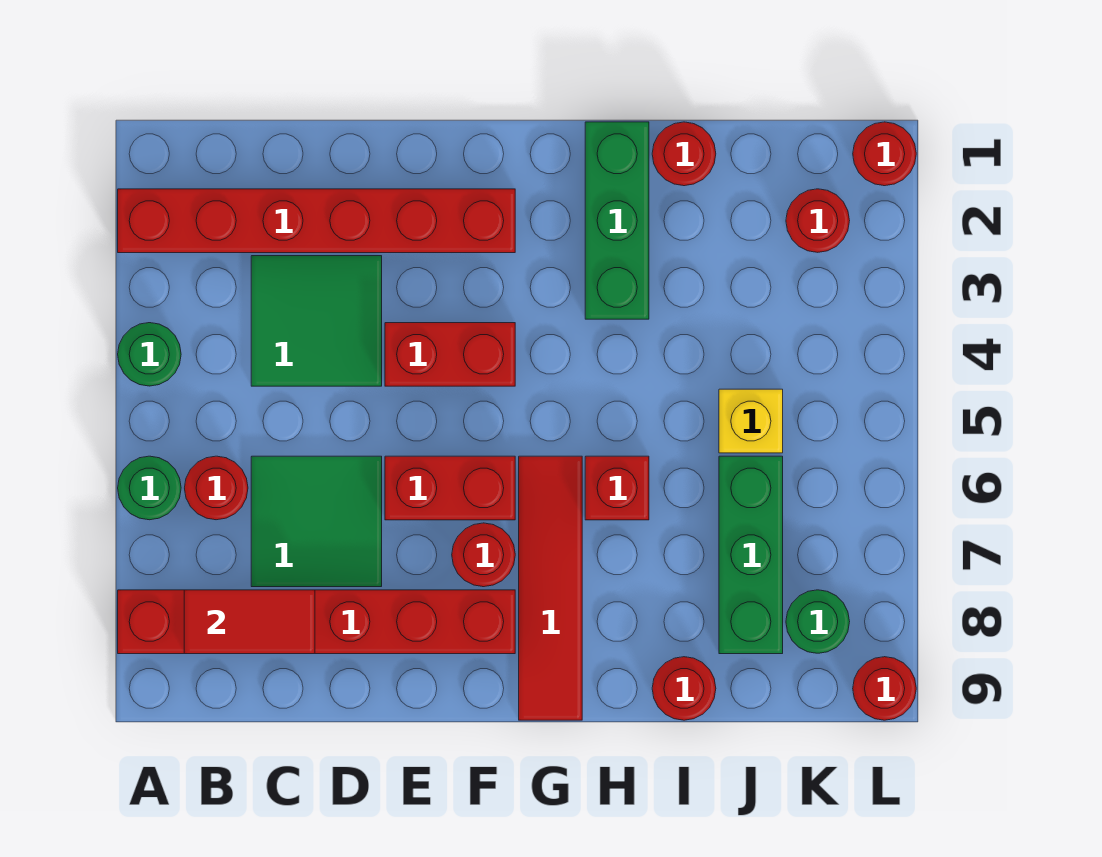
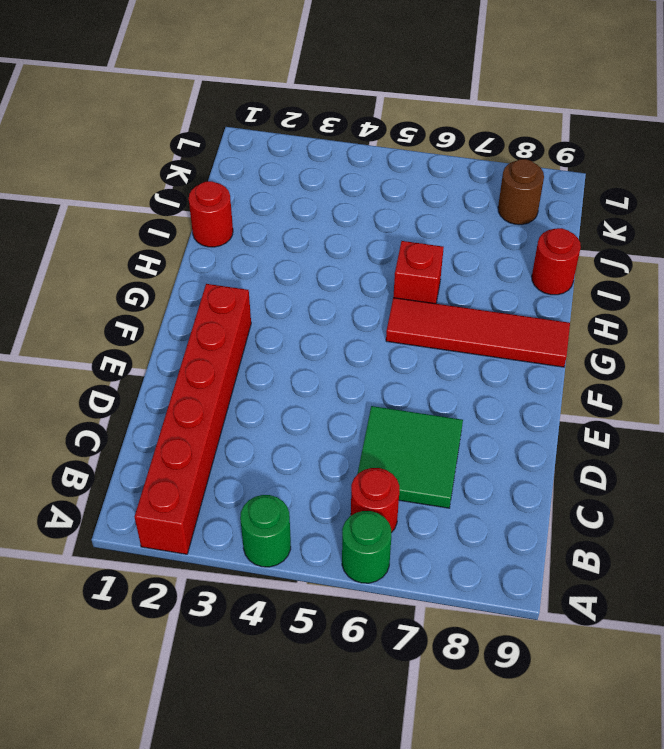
brown 1x1 round brick [498,159,544,225] -> green 1x1 round brick [786,590,850,653]
none -> red 1x6 brick [118,590,515,654]
none -> green 2x2 tile [251,256,382,386]
none -> red 1x2 brick [385,323,515,386]

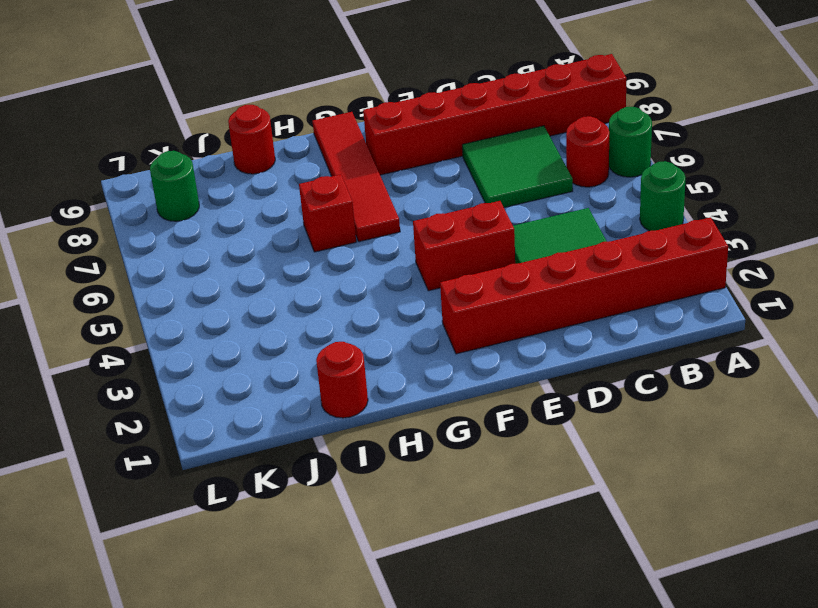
none -> red 1x2 brick [385,456,515,520]
none -> red 1x1 round brick [452,523,515,587]
none -> green 1x3 brick [585,122,649,319]

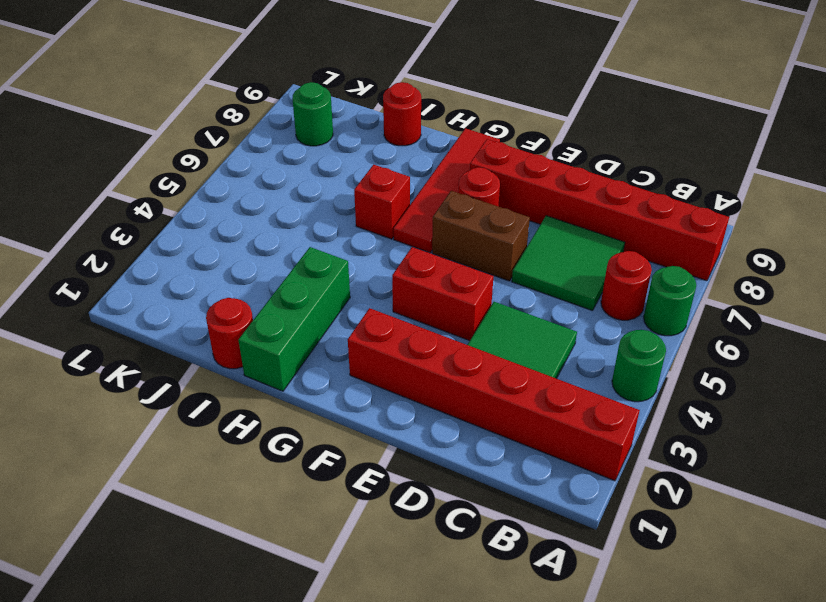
brown 1x2 brick [432,191,530,281] -> red 1x2 brick [385,456,515,520]
none -> yellow 1x1 brick [719,389,783,453]
none -> green 1x3 brick [719,456,783,654]
none -> red 1x1 round brick [786,189,850,252]

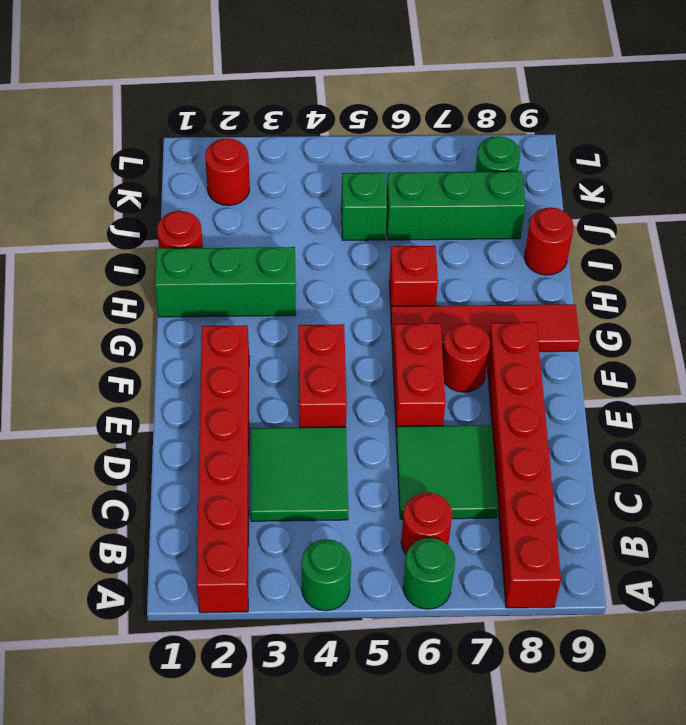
green 1x1 brick [341,173,387,240] -> yellow 1x1 brick [719,389,783,453]
none -> red 1x1 round brick [853,122,916,186]
none -> red 1x1 round brick [853,657,916,720]
none -> red 1x2 tile [184,590,315,654]

